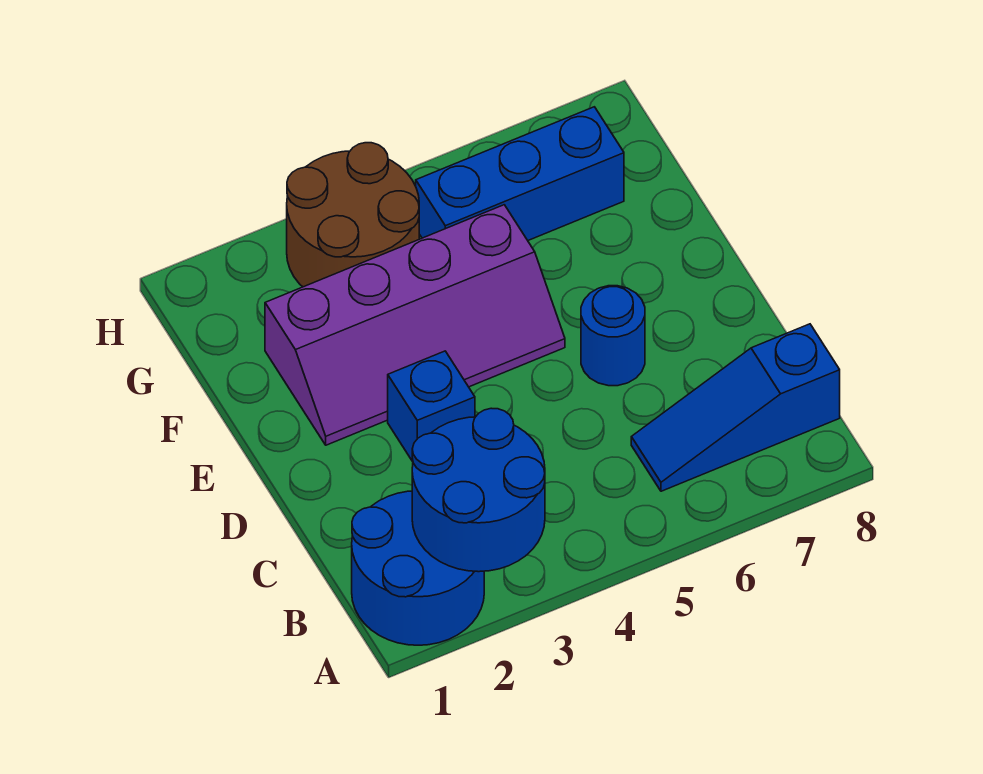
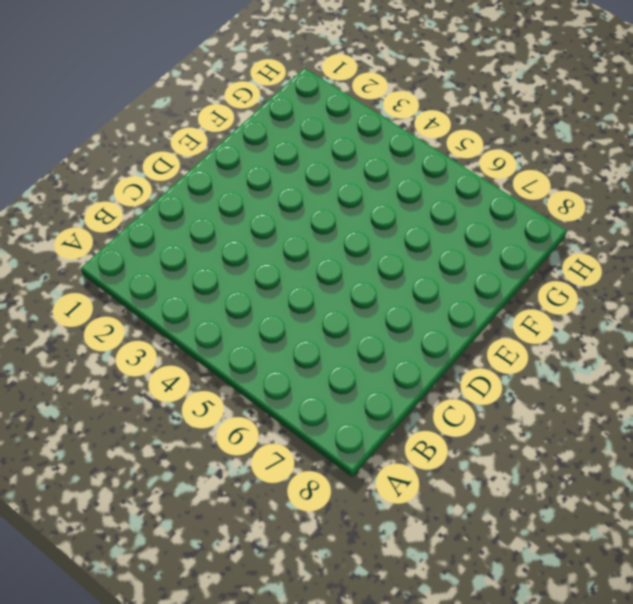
none -> blue 2x2 round brick [352,491,484,645]
none -> blue 1x3 slope [631,324,840,491]

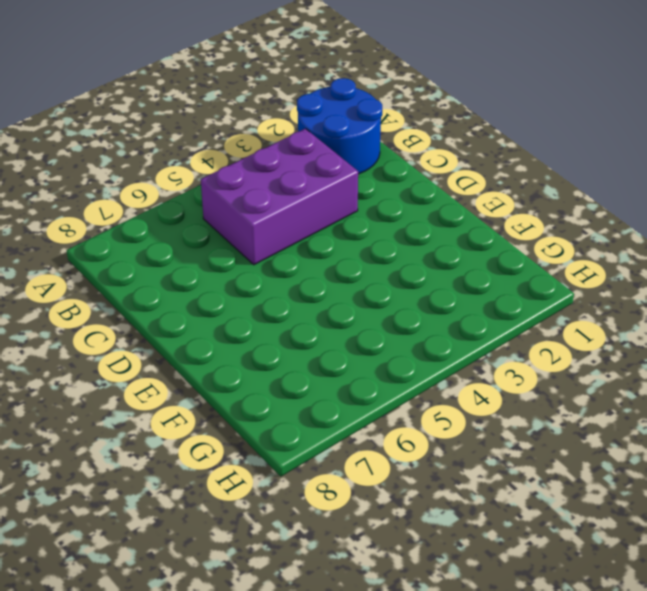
purple 2x3 brick [201,129,358,265] -> none
none -> blue 1x3 slope [631,324,840,491]
none -> blue 1x1 brick [388,351,475,462]

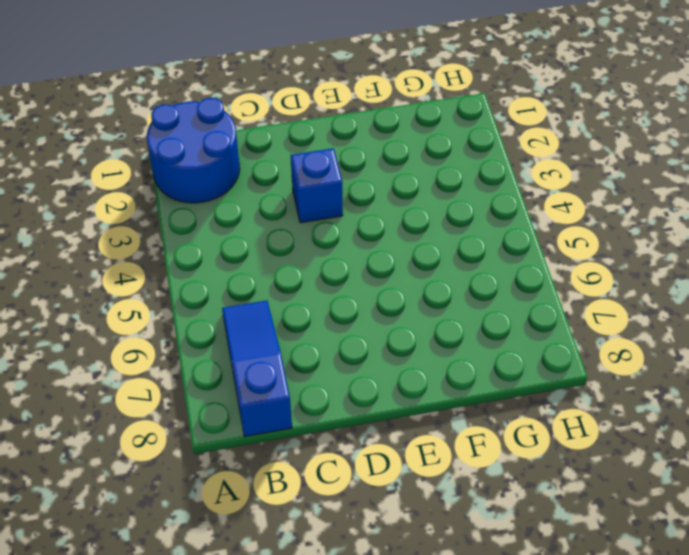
none -> blue 1x1 round brick [581,286,645,386]
none -> purple 2x4 slope [265,205,565,445]

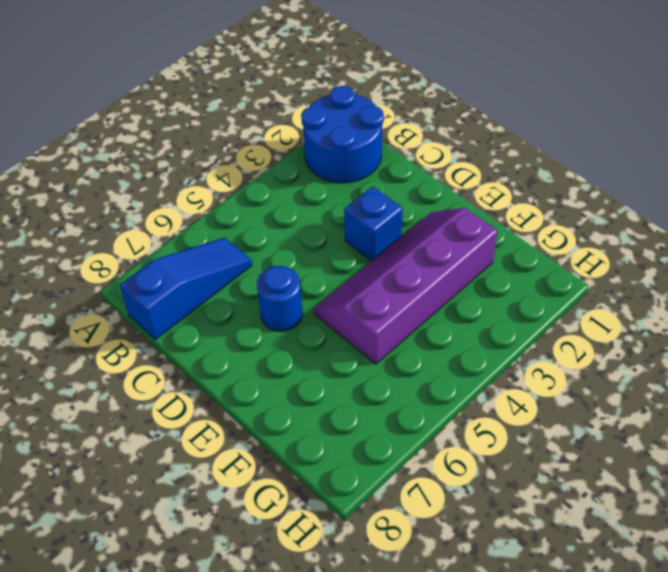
none -> brown 2x2 round brick [287,143,419,287]
none -> blue 1x3 brick [416,107,624,240]

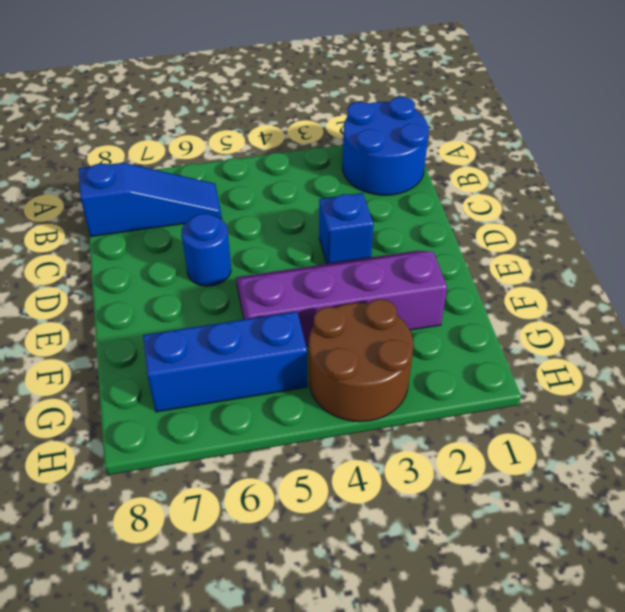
none -> blue 2x2 round brick [412,408,545,572]

